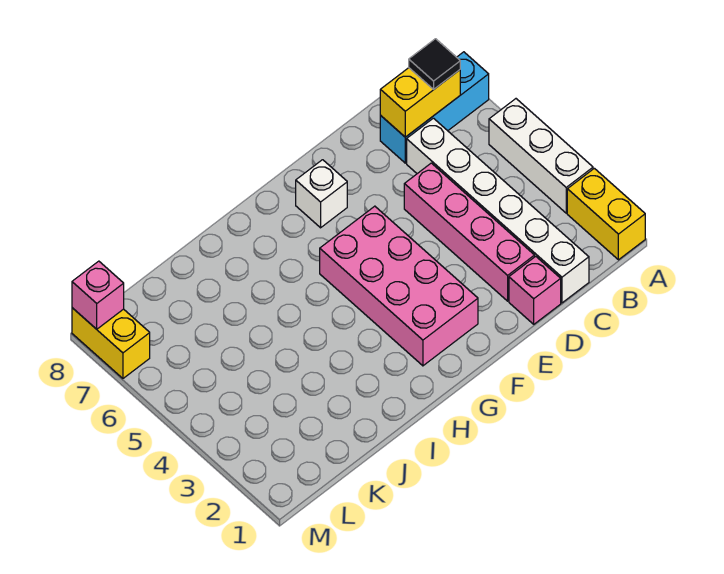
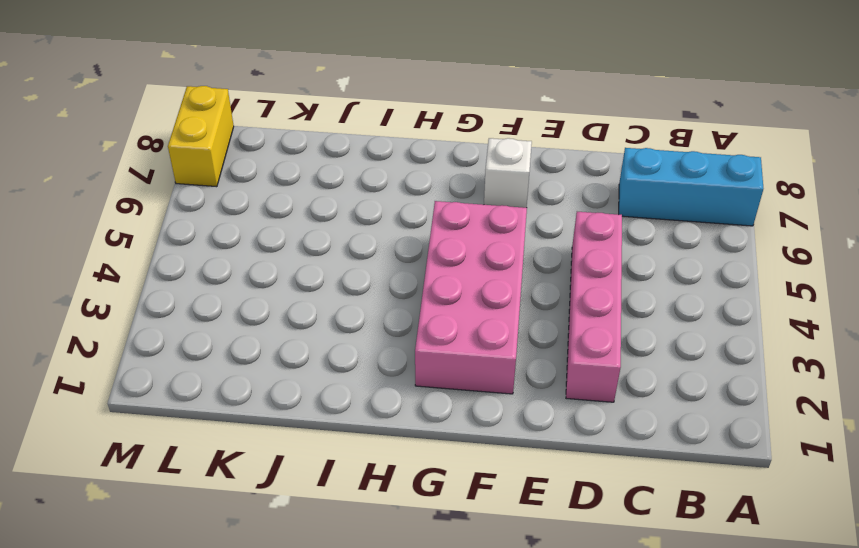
none -> yellow 1x2 brick [567,168,645,260]
none -> white 1x3 brick [489,99,593,213]
none -> white 1x6 brick [407,118,589,303]

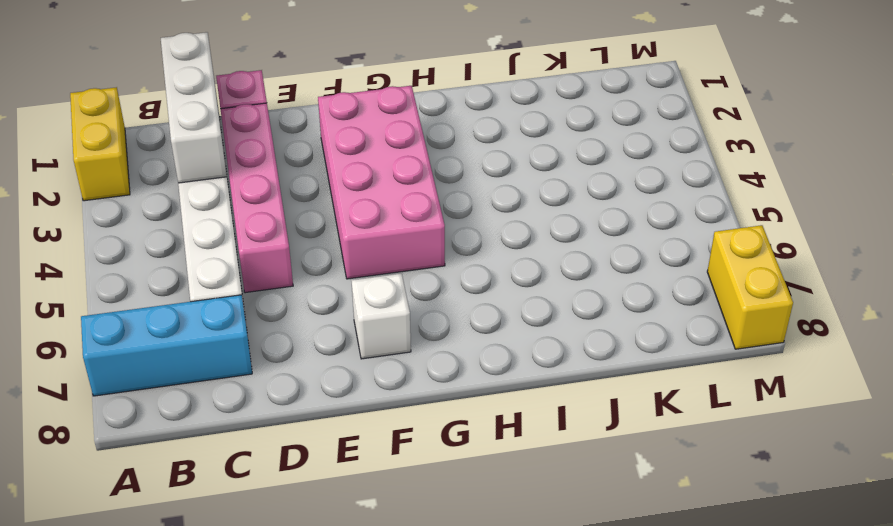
white 1x3 brick [161,32,227,183] -> white 1x3 brick moved to [489,99,593,213]
none -> yellow 1x2 brick [380,68,460,137]
none -> pink 1x1 brick [72,261,124,329]
none -> black 1x1 tile [409,39,460,89]

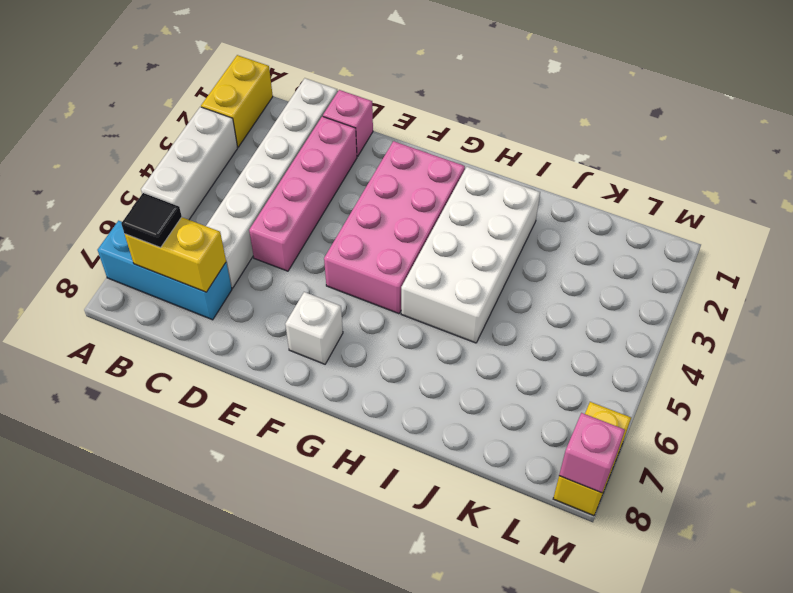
white 2x4 brick [401,167,540,343] -> none

